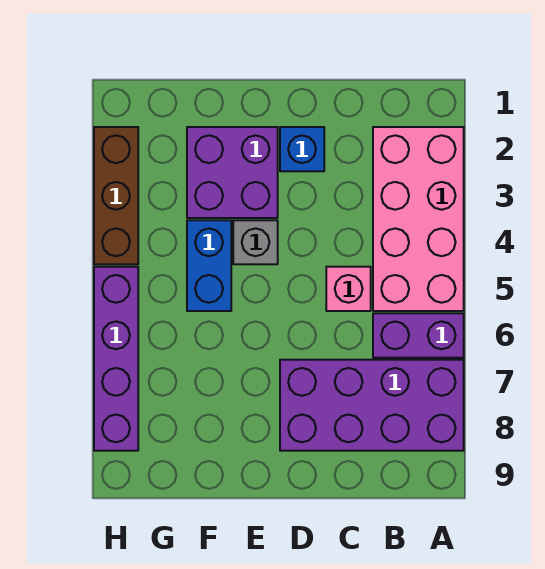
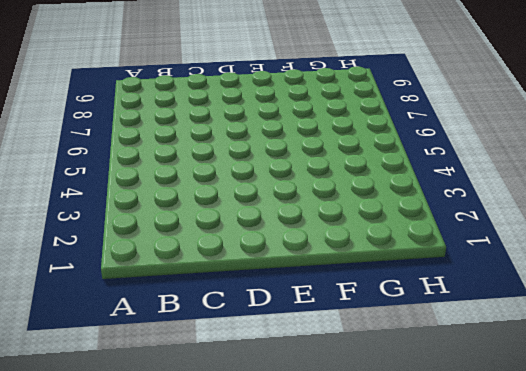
none -> pink 2x4 brick [373,127,464,311]
none -> purple 1x2 brick [373,313,464,358]

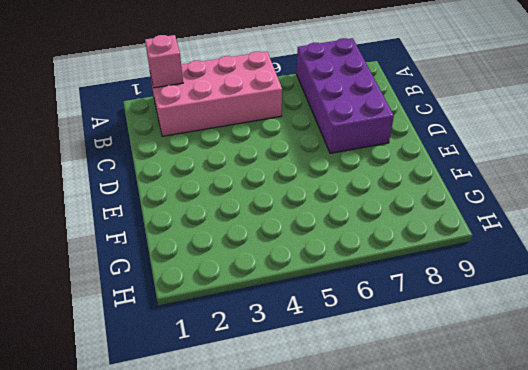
pink 1x1 brick [145,35,183,88] -> pink 1x1 brick moved to [326,267,371,311]
none -> purple 1x2 brick [373,313,464,358]
none -> blue 1x1 brick [280,127,324,171]

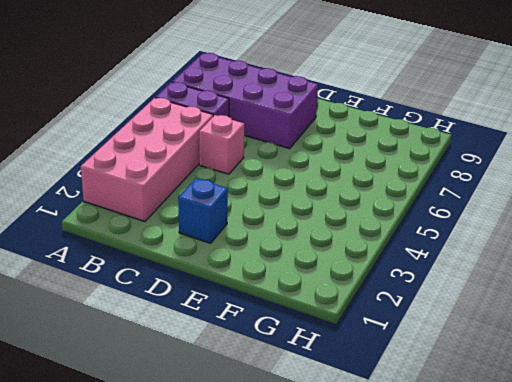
none -> purple 2x2 brick [187,127,278,218]
none -> grey 1x1 brick [233,220,278,264]

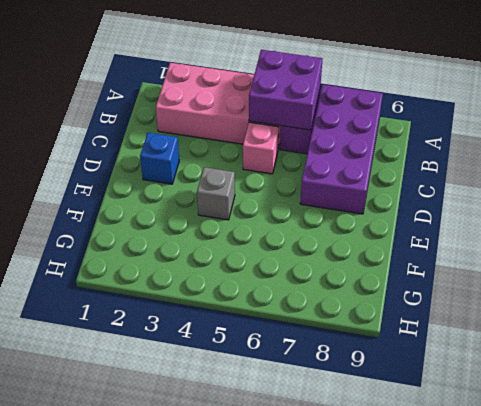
purple 2x2 brick [249,50,323,130] -> purple 2x2 brick moved to [187,127,278,218]
none -> blue 1x2 brick [187,220,231,311]
none -> brown 1x3 brick [94,127,138,264]

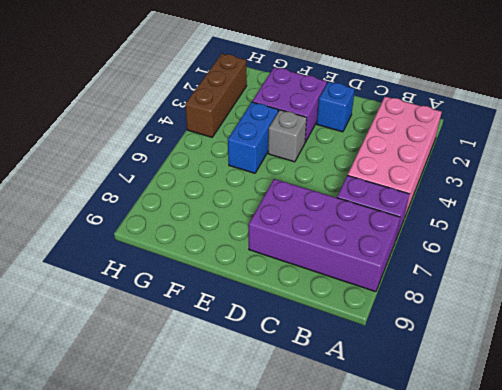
none -> pink 1x1 brick [326,267,371,311]
none -> purple 1x4 brick [94,267,138,451]

